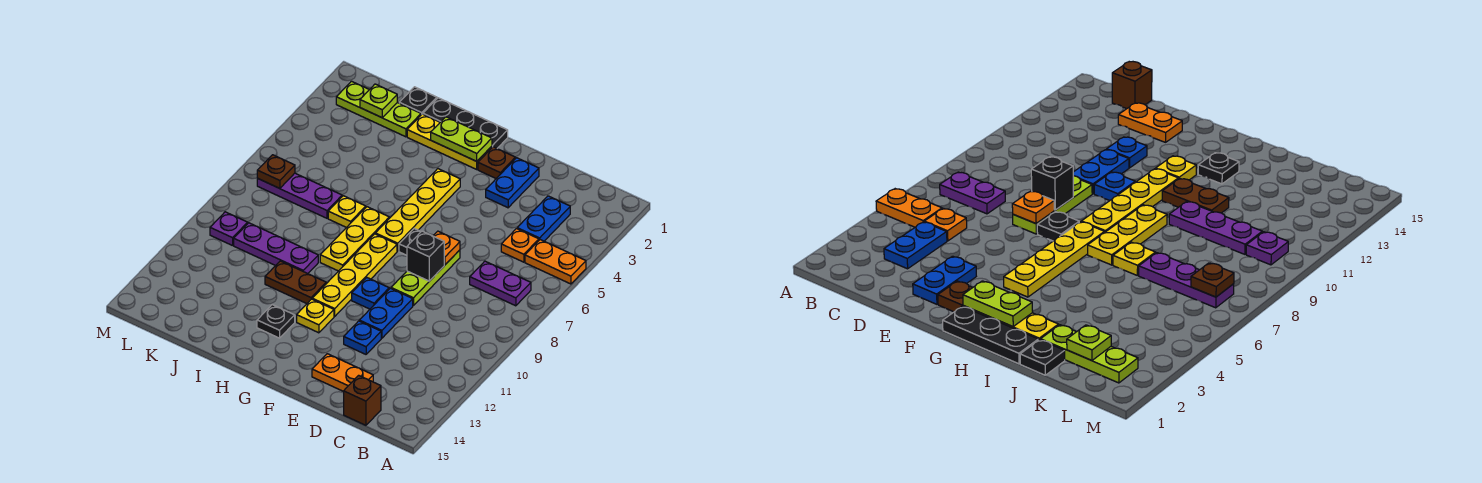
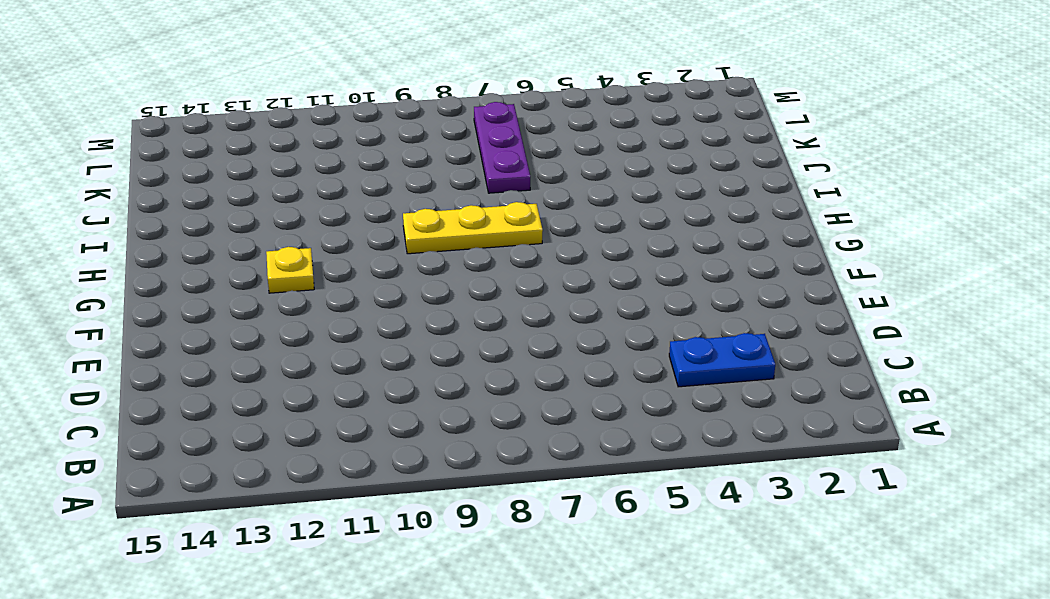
none -> orange 1x2 plate [525,240,586,284]
none -> purple 1x2 plate [470,261,531,306]
none -> orange 1x1 plate [501,229,539,262]
none -> brown 1x1 brick [344,375,381,425]

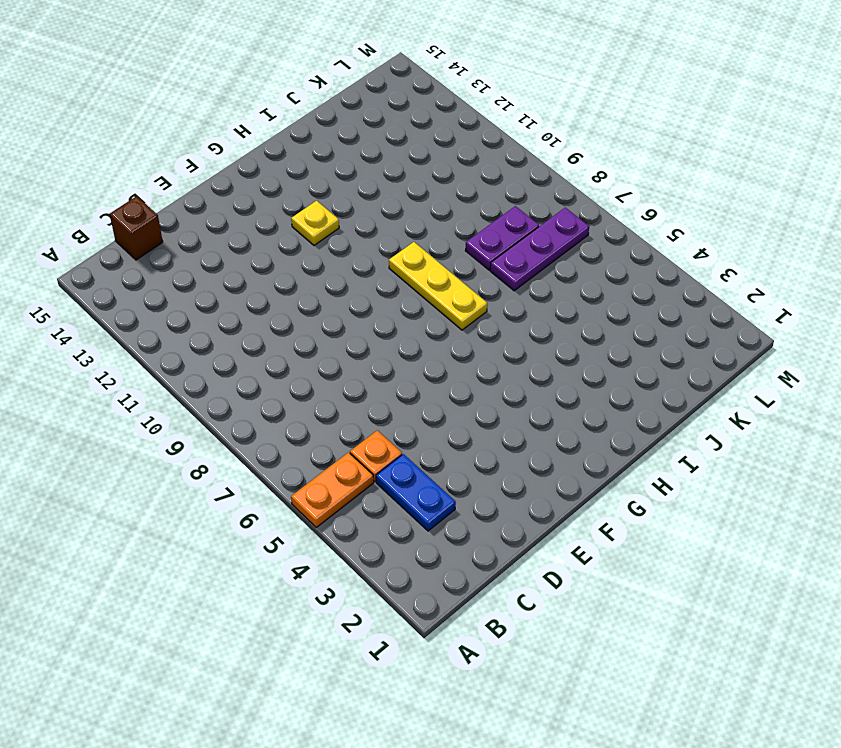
purple 1x2 plate [465,206,539,270] -> purple 1x2 plate moved to [470,261,531,306]
none -> orange 1x2 plate [312,354,373,392]
none -> blue 1x2 plate [486,158,539,208]
none -> lime 1x3 plate [391,250,460,306]
none -> blue 1x2 plate [359,288,413,338]

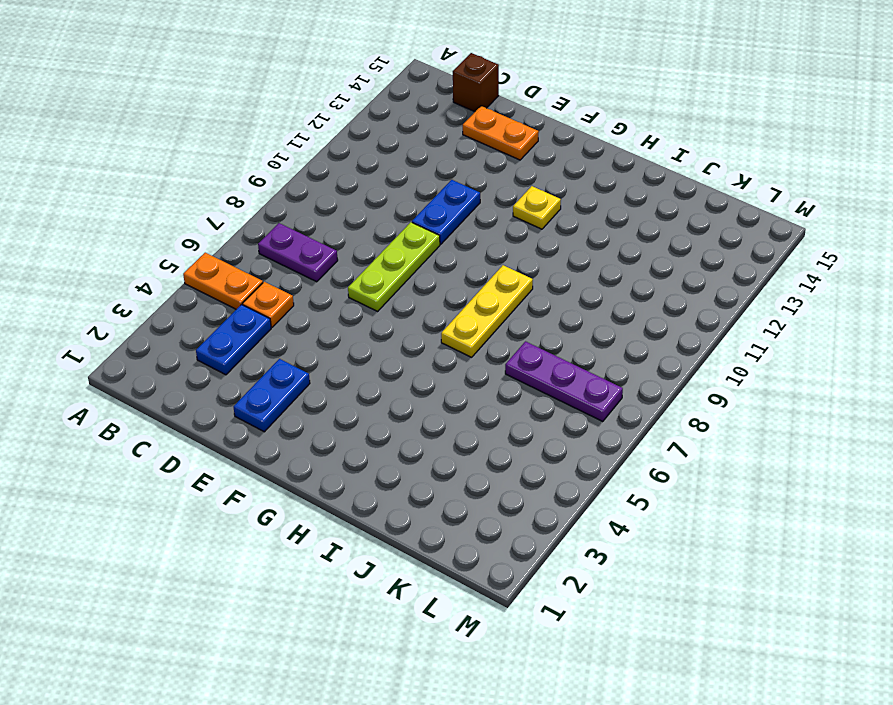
none -> blue 1x1 plate [344,321,381,354]
none -> brown 1x1 plate [478,147,515,178]
none -> black 1x1 plate [399,229,421,255]
none -> blue 1x1 plate [352,278,389,309]

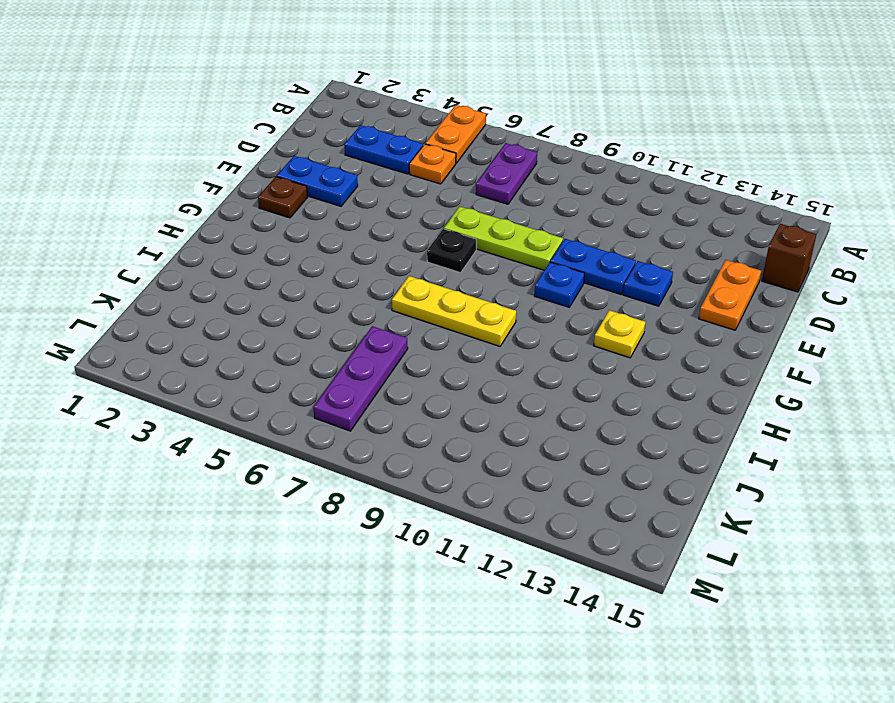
none -> black 1x3 plate [423,98,508,148]
none -> yellow 1x3 plate [407,114,492,169]
none -> yellow 1x4 plate [375,169,460,251]
none -> yellow 1x4 plate [312,234,397,316]

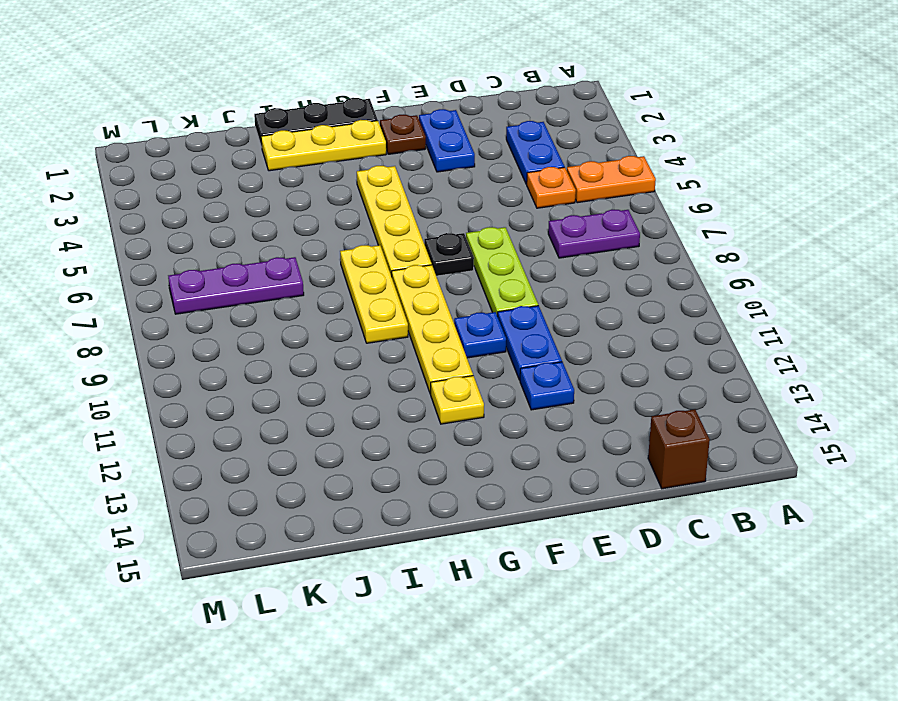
none -> orange 1x2 plate [312,354,373,392]
none -> brown 1x2 plate [265,261,326,304]
none -> black 1x1 plate [257,305,295,338]
none -> yellow 1x1 plate [328,196,366,228]

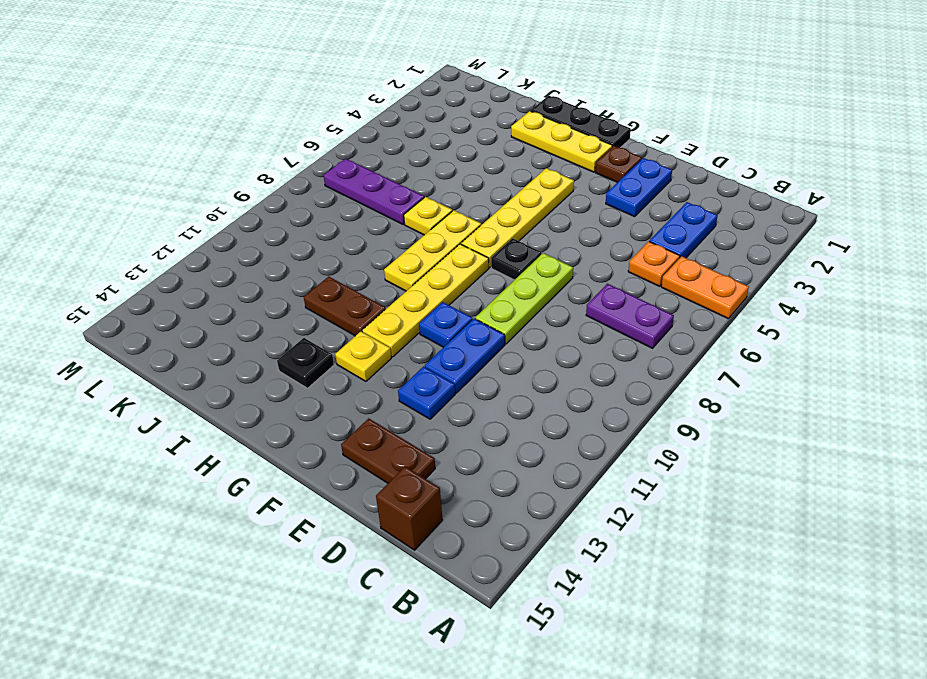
brown 1x2 plate [341,418,435,483] -> orange 1x2 plate [312,354,373,392]
none -> purple 1x3 plate [234,223,318,274]
none -> black 1x1 plate [399,87,437,115]
none -> lime 1x3 plate [336,81,421,137]
none -> purple 1x1 plate [210,212,248,246]

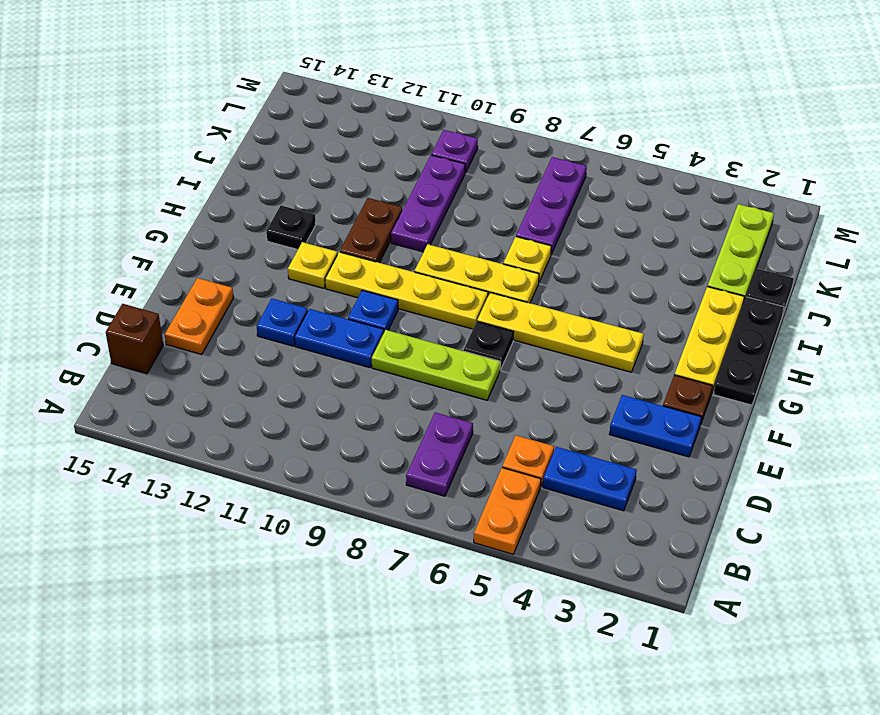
none -> orange 1x1 plate [433,231,460,265]
none -> black 1x1 brick [407,231,444,281]
none -> lime 1x2 plate [431,117,492,161]
none -> lime 1x1 plate [360,84,397,118]

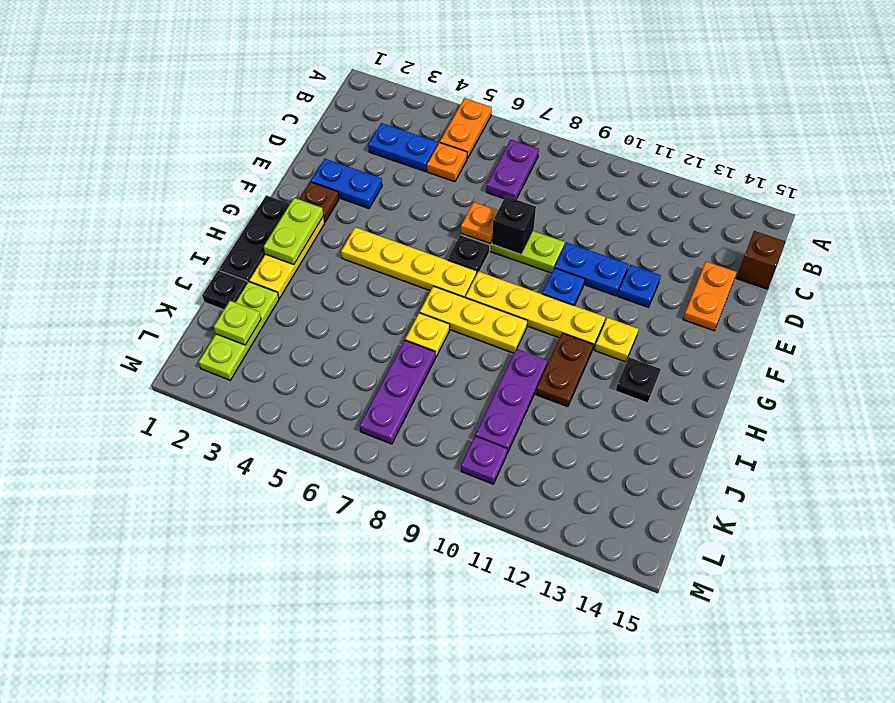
none -> brown 1x1 plate [257,155,295,188]

